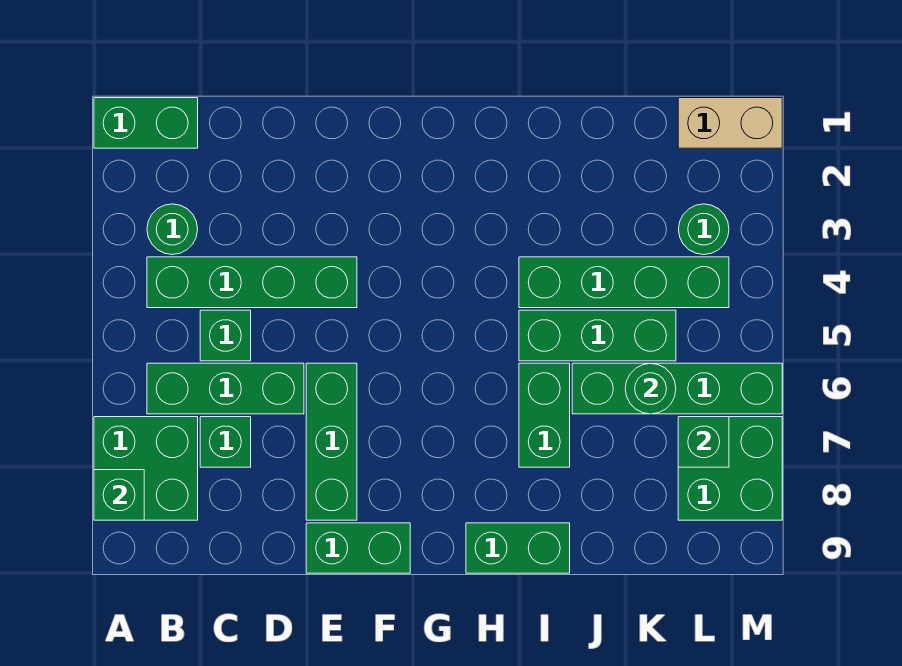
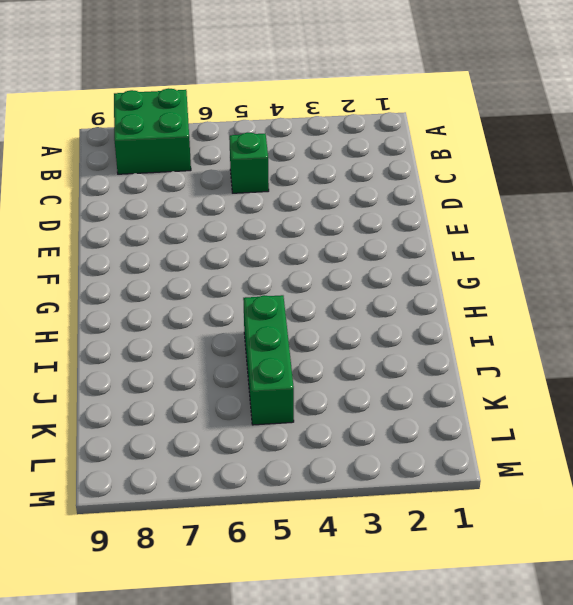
none -> green 1x2 brick [94,98,198,148]
none -> green 1x1 round brick [147,204,198,255]
none -> green 1x4 brick [147,257,357,308]

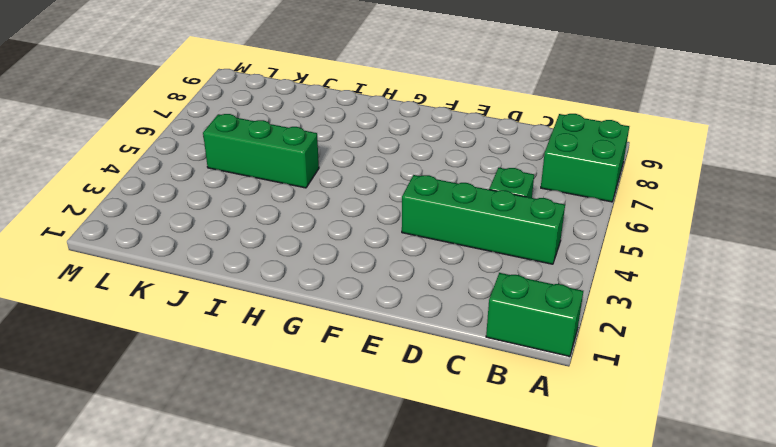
none -> green 1x1 round brick [147,204,198,255]
none -> green 1x3 brick [147,363,304,414]
none -> green 1x1 brick [200,417,251,467]

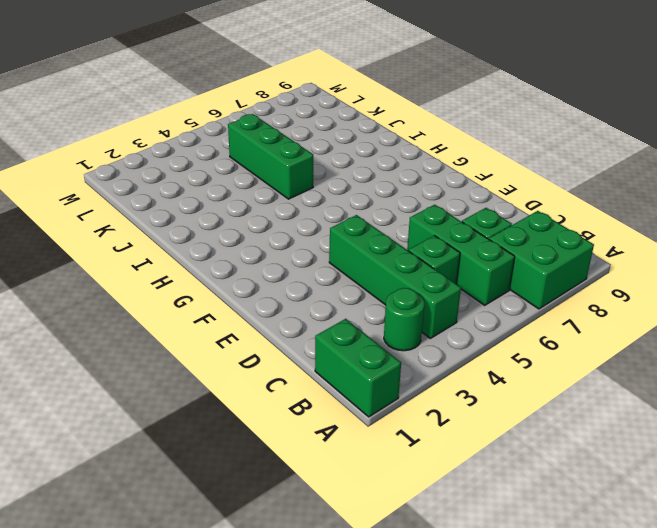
none -> green 1x3 brick [306,363,357,520]
none -> green 1x2 brick [306,523,410,573]
none -> green 1x2 brick [466,523,570,573]

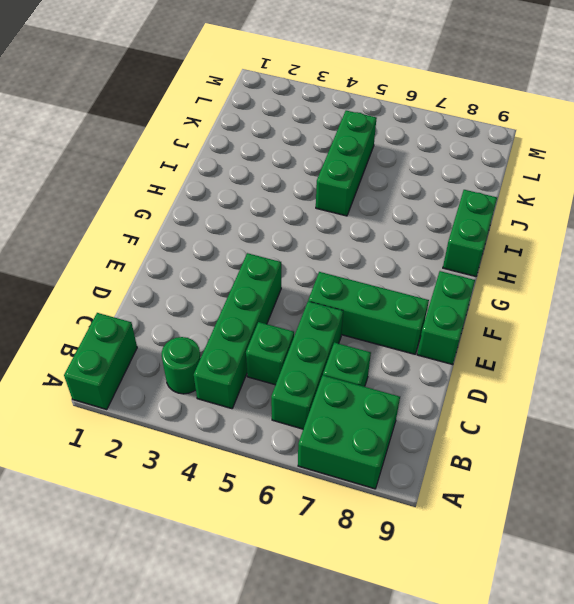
none -> green 1x4 brick [519,257,729,308]
none -> green 1x2 brick [519,363,570,467]
none -> green 1x4 brick [572,363,782,414]

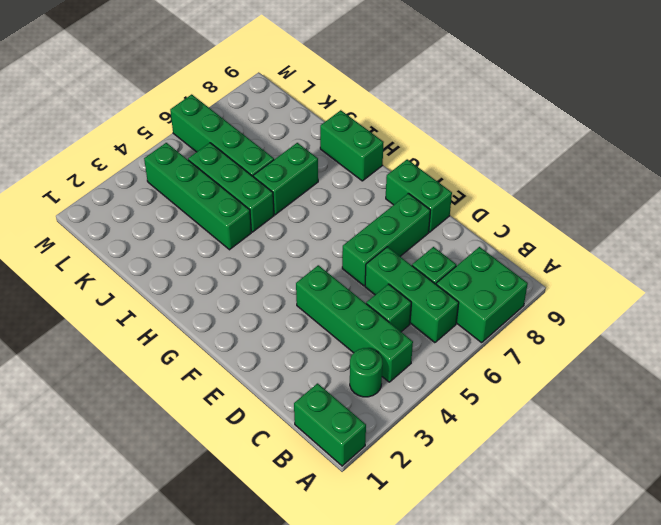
none -> tan 1x2 brick [678,98,782,148]
none -> green 1x1 round brick [679,204,729,255]
none -> green 2x2 brick [678,417,782,520]

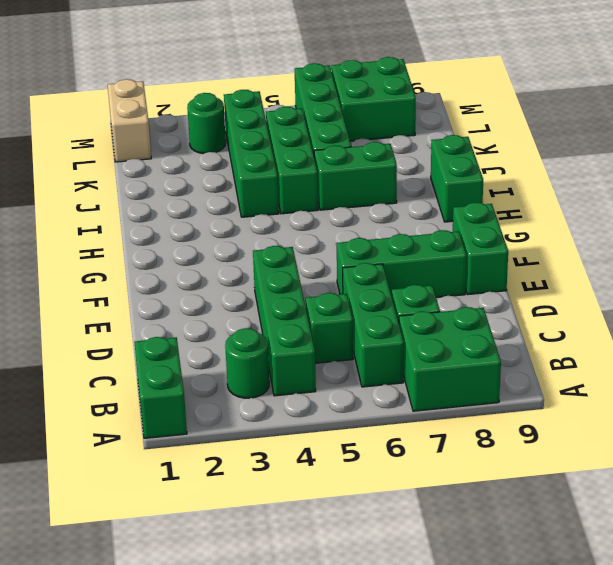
none -> green 1x1 brick [94,470,144,520]
none -> green 1x1 round brick [625,363,676,414]
none -> green 1x1 brick [678,417,729,467]

